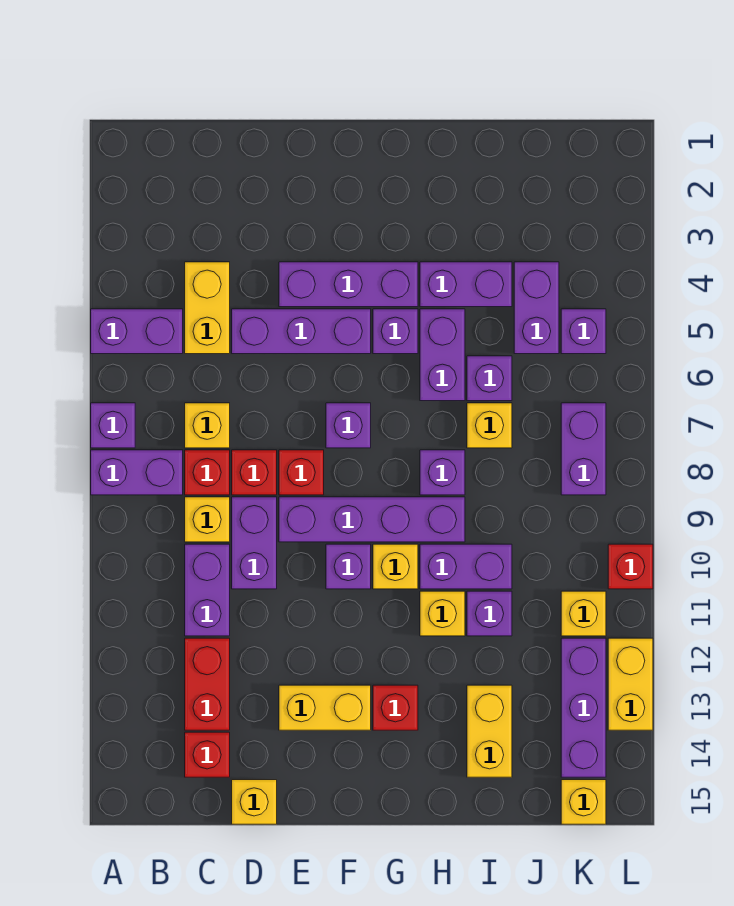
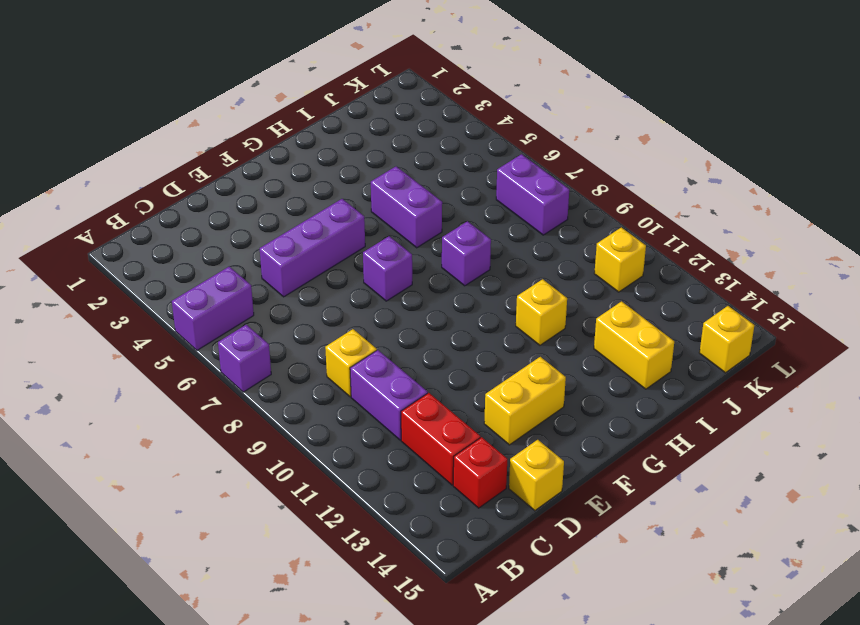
none -> purple 1x2 brick [91,450,183,495]
none -> yellow 1x2 brick [185,262,230,354]
none -> yellow 1x1 brick [185,403,230,448]
none -> red 1x1 brick [185,450,230,495]

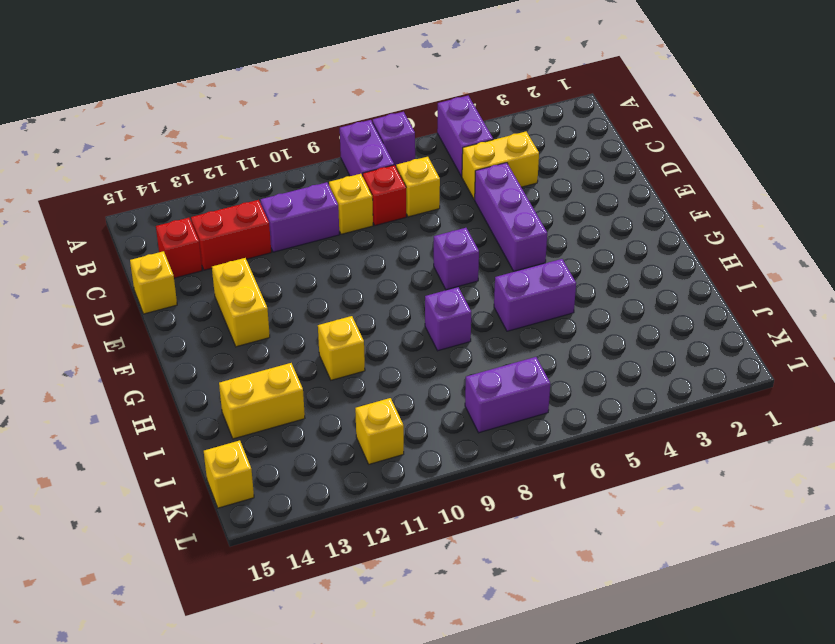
none -> red 1x1 brick [232,450,277,495]
none -> purple 1x2 brick [232,497,277,589]
none -> purple 1x3 brick [279,262,418,307]
none -> red 1x1 brick [279,450,324,495]

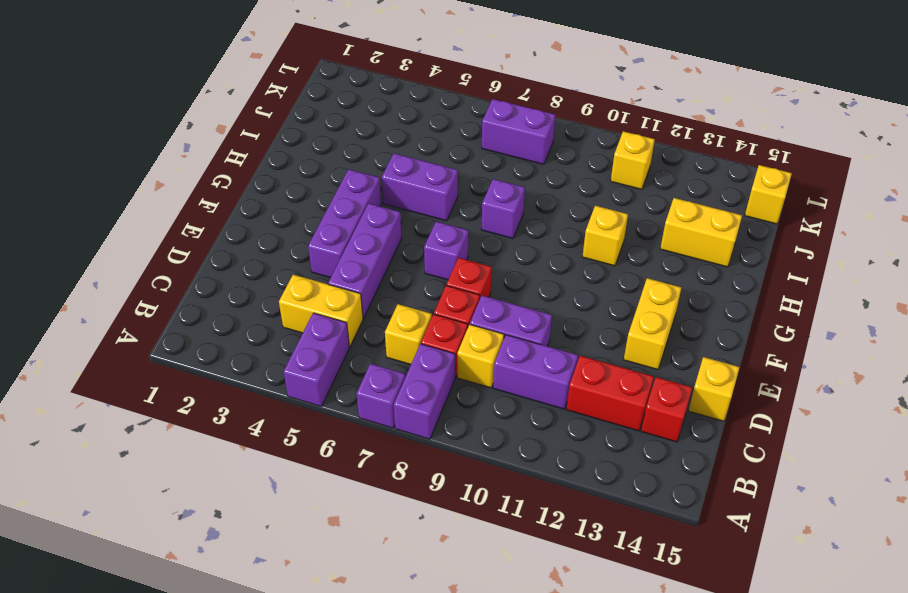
none -> purple 1x4 brick [279,497,465,542]
none -> purple 1x1 brick [326,544,371,589]
none -> purple 1x1 brick [373,309,418,354]
none -> yellow 1x1 brick [373,544,418,589]

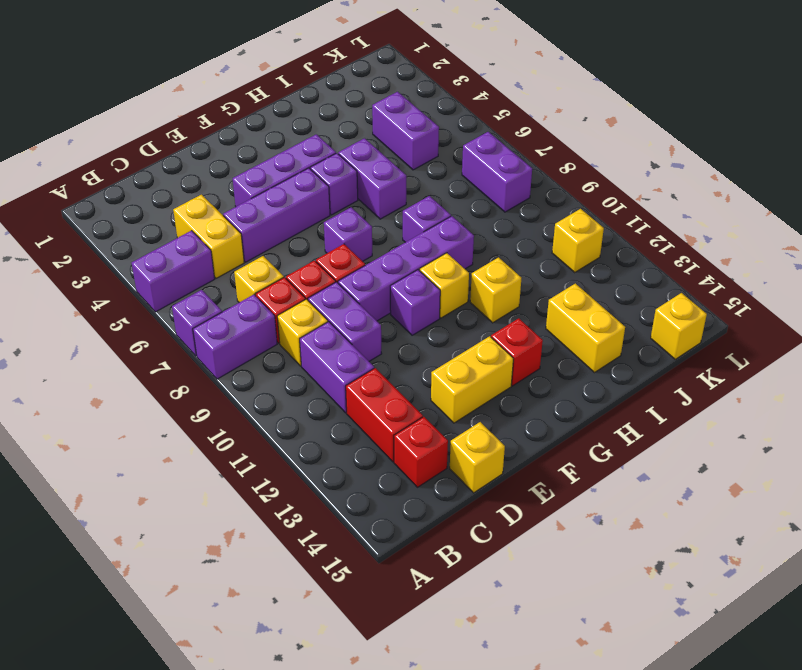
none -> purple 1x2 brick [420,262,512,307]
none -> purple 1x2 brick [420,544,512,589]
none -> purple 1x1 brick [467,356,512,401]
none -> yellow 1x1 brick [467,403,512,448]

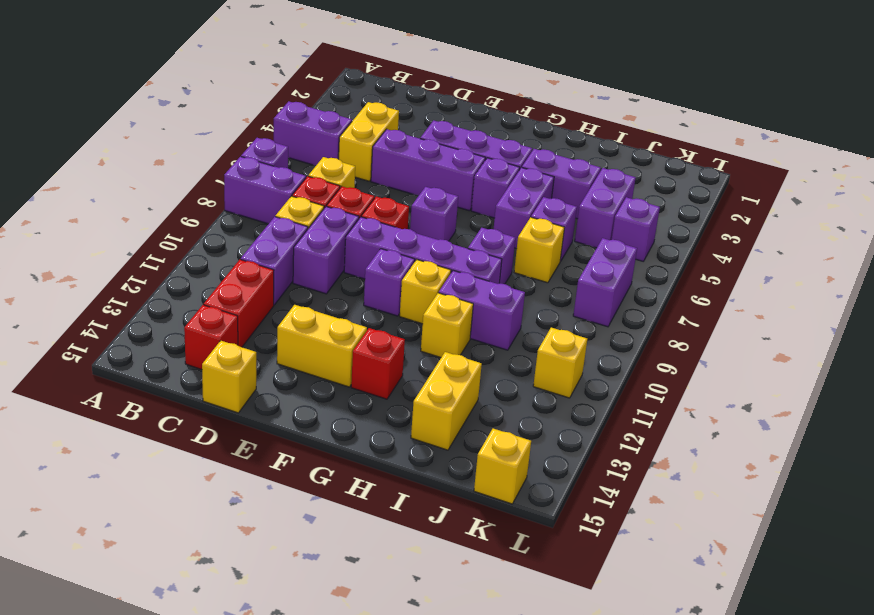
none -> purple 1x1 brick [467,591,512,636]
none -> purple 1x3 brick [561,638,606,777]
none -> red 1x1 brick [608,544,653,589]
none -> yellow 1x2 brick [608,638,653,730]

